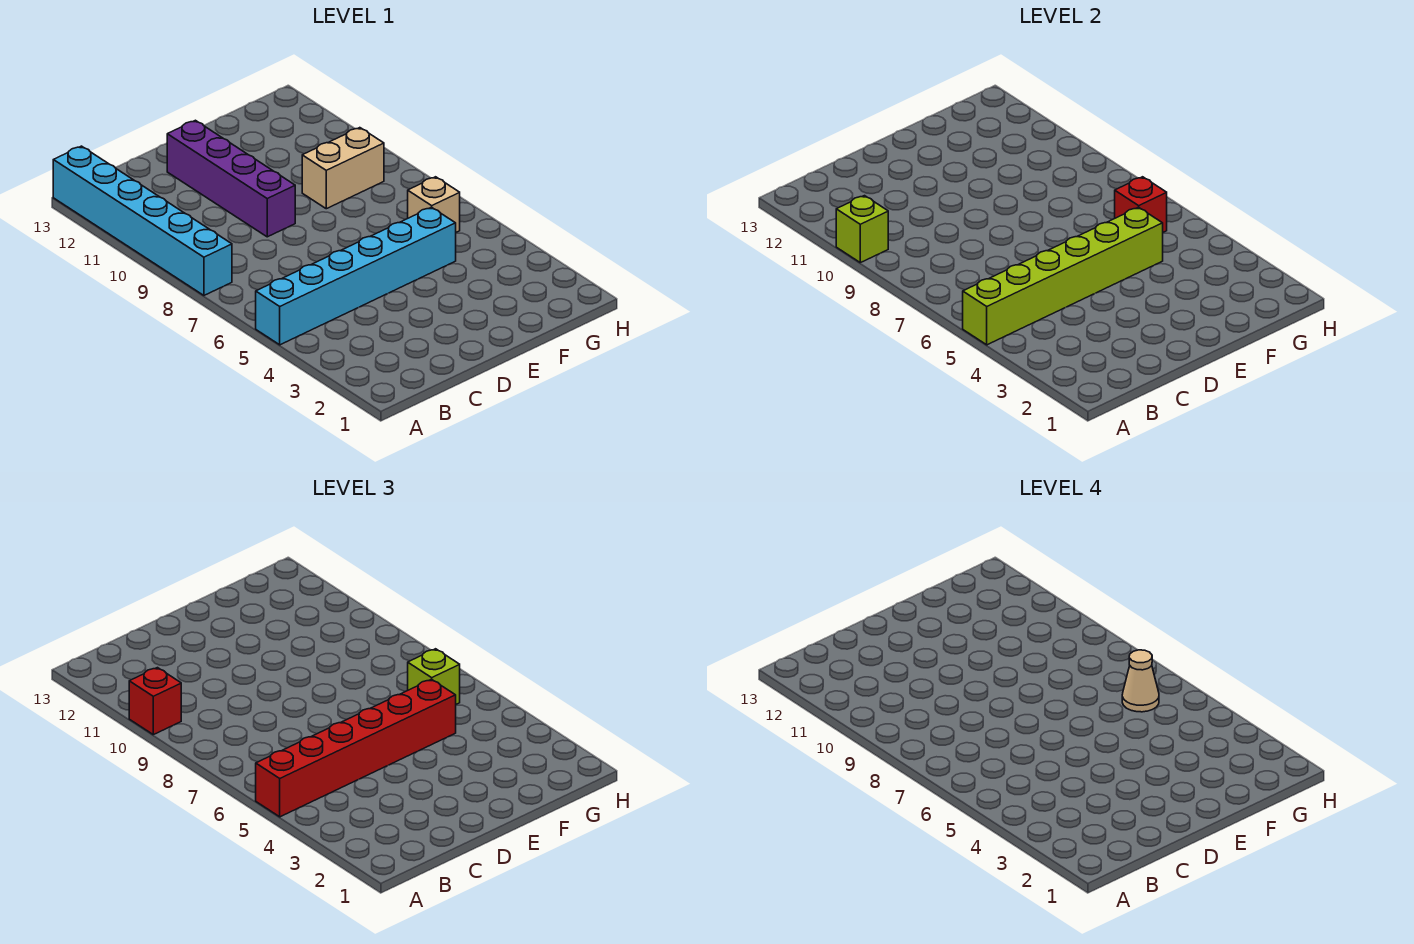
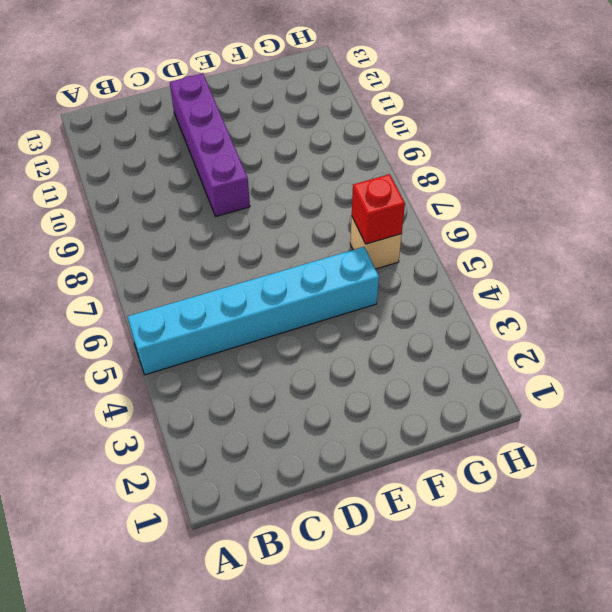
none -> cyan 1x6 brick [53,146,232,295]
none -> tan 1x2 brick [302,128,384,209]
none -> lime 1x6 brick [963,207,1163,345]

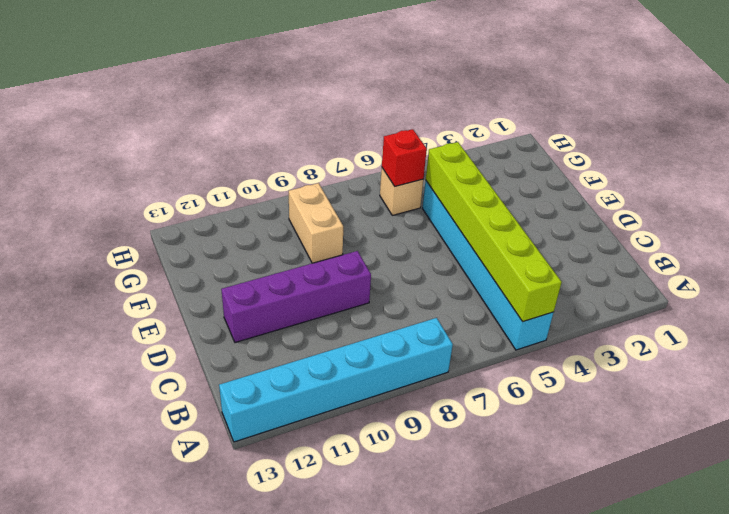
none -> lime 1x1 brick [836,196,888,263]
none -> red 1x6 brick [256,679,456,817]
none -> red 1x1 brick [129,668,181,735]

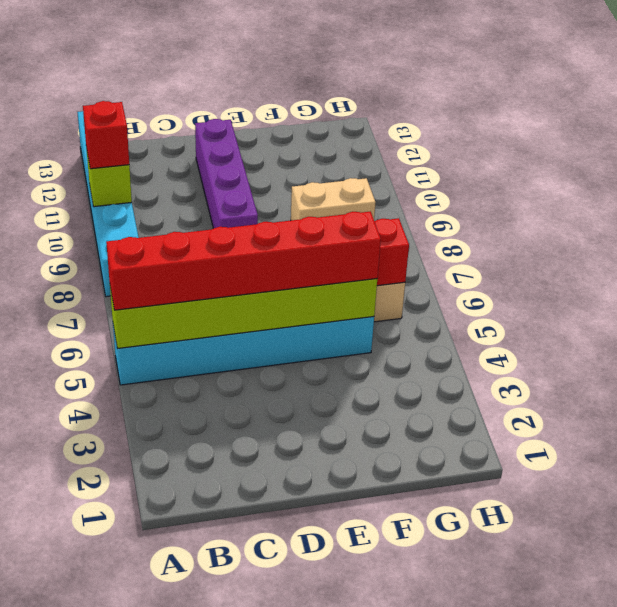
none -> lime 1x1 brick [408,649,460,704]
none -> tan 1x1 cone [1122,650,1159,712]

